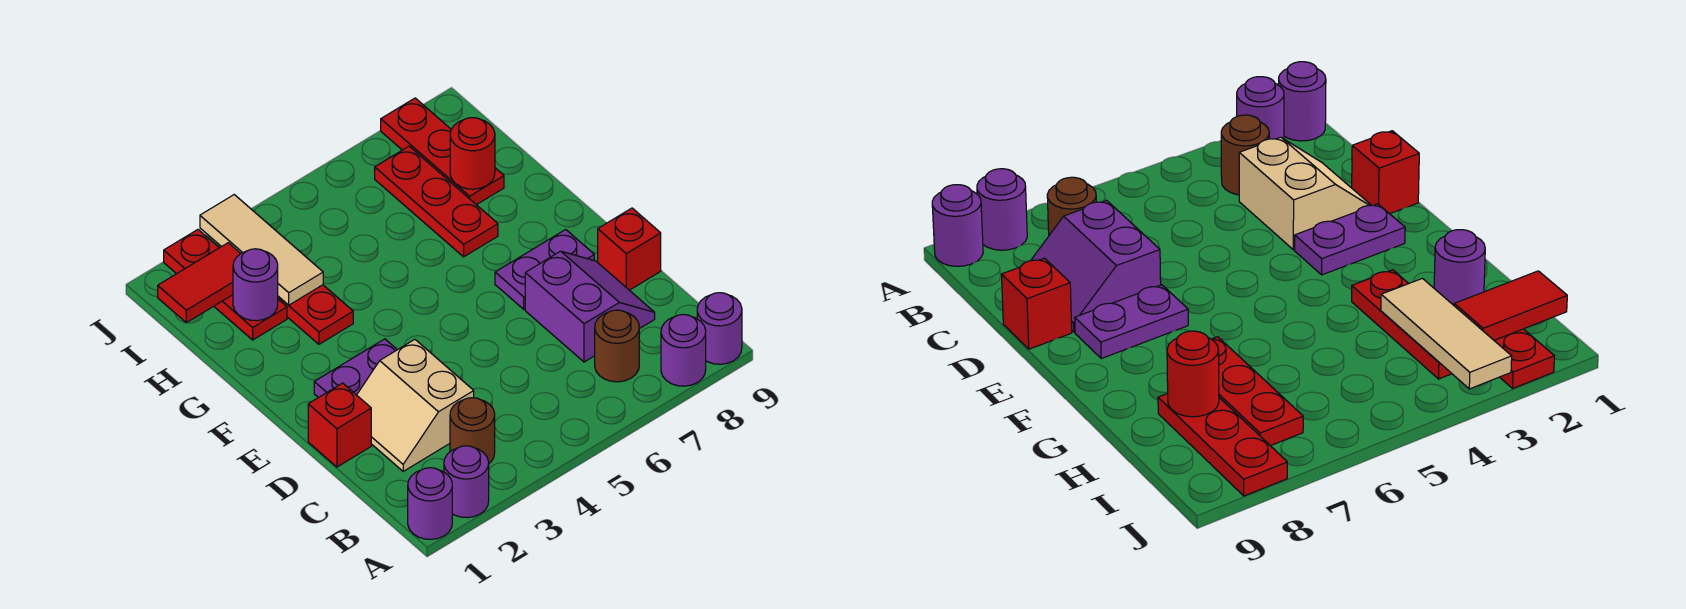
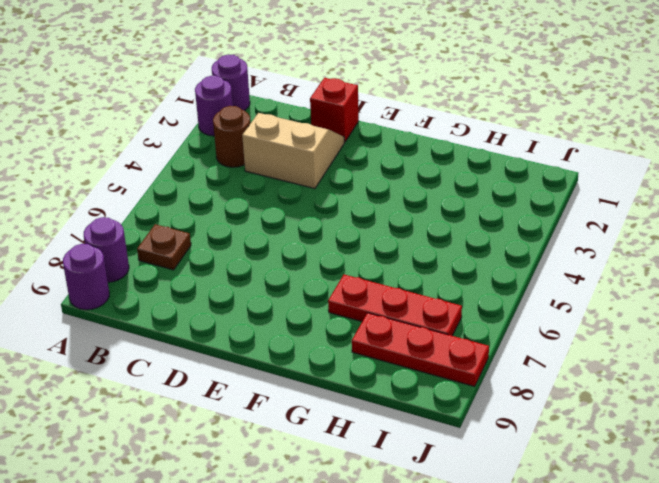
brown 1x1 plate [137,224,191,270] -> brown 1x1 round brick [595,310,639,382]
none -> purple 2x2 slope [525,251,655,362]
none -> red 1x1 brick [598,208,661,290]
none -> purple 1x2 plate [314,339,397,398]

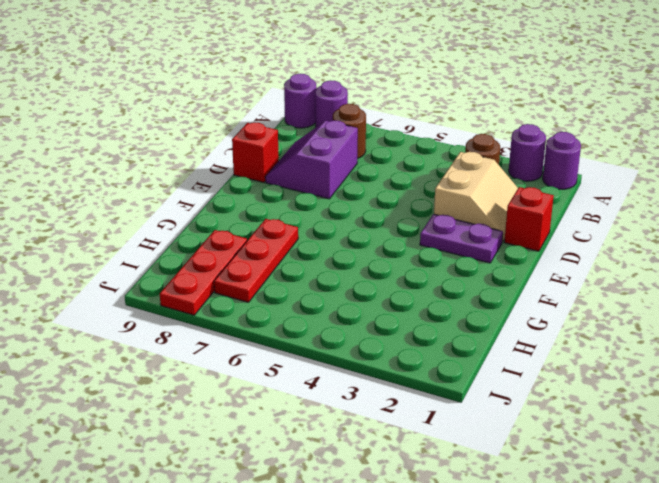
none -> purple 1x2 plate [495,230,594,309]
none -> red 1x3 plate [278,285,353,344]
none -> red 1x3 plate [164,230,287,340]

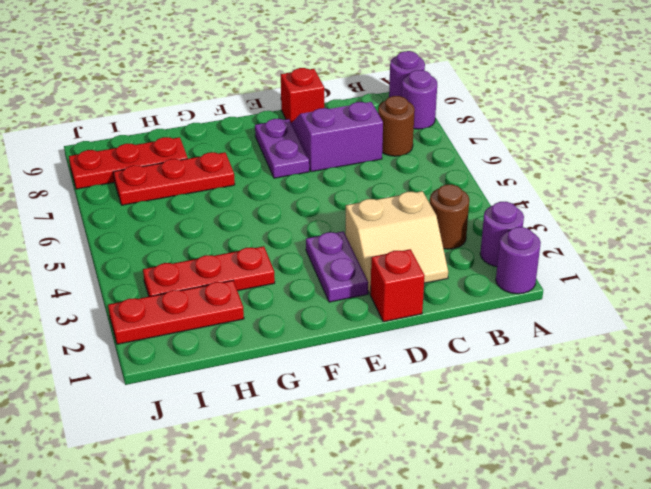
none -> purple 1x1 round brick [233,249,278,321]
none -> tan 1x3 tile [200,195,323,305]
none -> red 1x1 round brick [450,118,495,189]

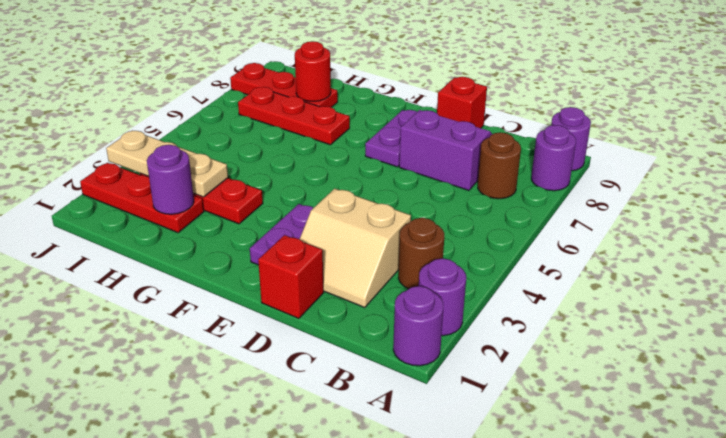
tan 1x3 plate [106,130,228,197] -> tan 1x3 tile [200,195,323,305]
none -> red 1x2 tile [158,243,241,323]

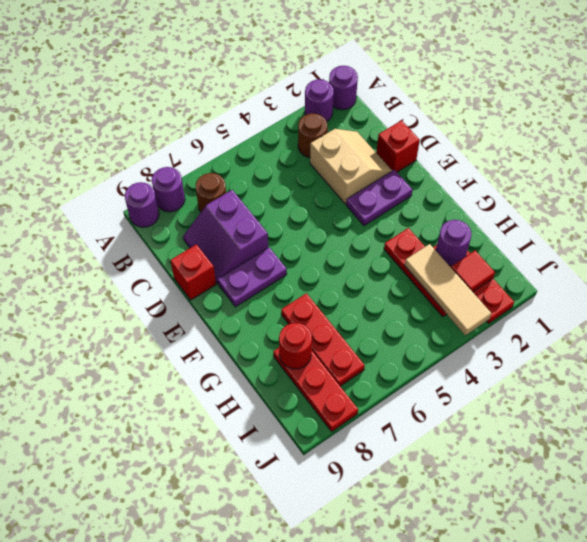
red 1x1 tile [451,251,495,292] -> red 1x2 tile [158,243,241,323]

